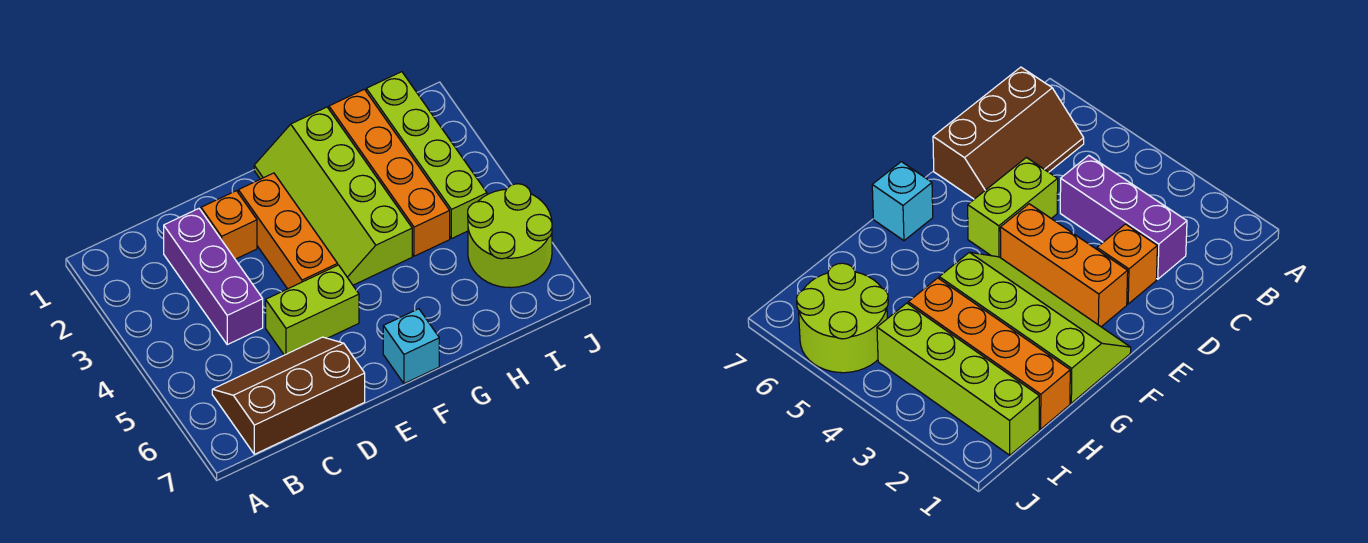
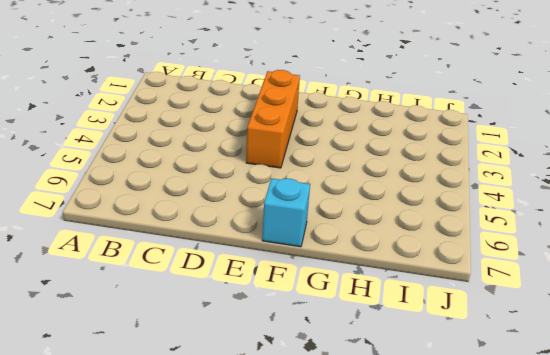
none -> brown 2x3 slope [212,337,365,454]
none -> purple 1x3 brick [164,209,263,345]

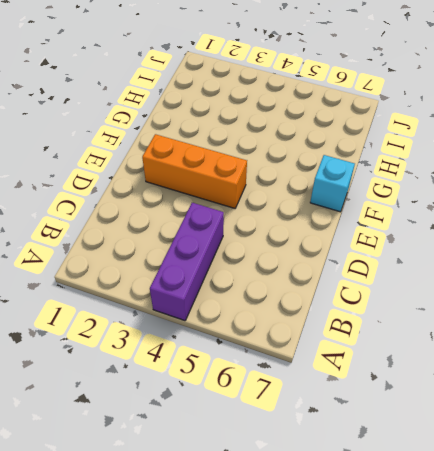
purple 1x3 brick [150,203,224,321] -> purple 1x3 brick turned to [164,209,263,345]
none -> brown 2x3 slope [212,337,365,454]
none -> orange 1x1 brick [201,191,257,259]

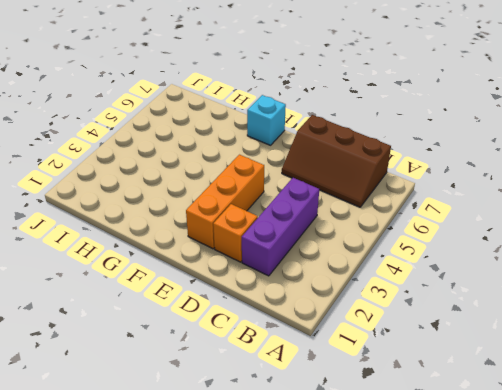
none -> lime 1x2 brick [266,265,359,355]
none -> lime 2x4 slope [254,107,412,285]

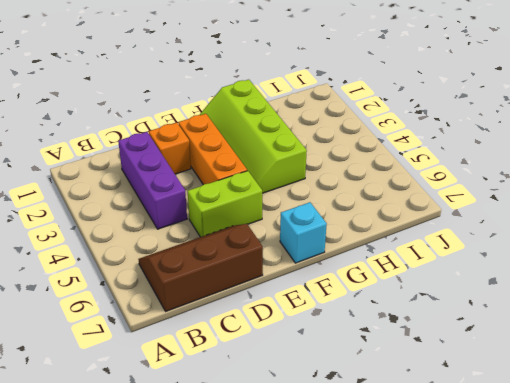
none -> orange 1x4 brick [329,89,450,256]
none -> lime 1x4 brick [366,72,487,239]

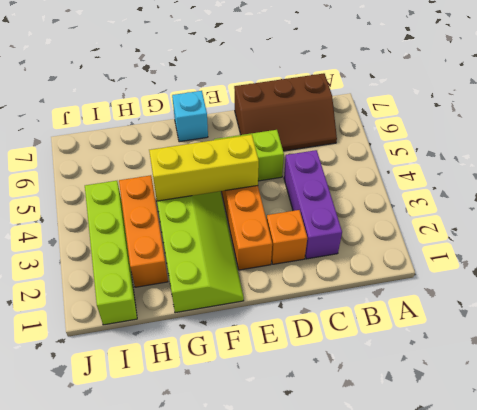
yellow 1x3 brick [149,135,259,201] -> none
orange 1x3 brick [119,175,168,287] -> orange 1x4 brick [329,89,450,256]
none -> lime 2x2 round brick [468,184,552,288]

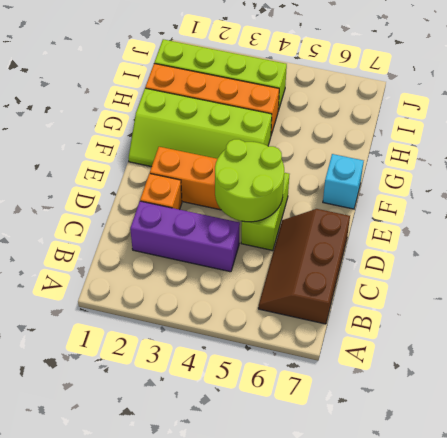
lime 2x2 round brick [215,139,284,222] -> lime 2x2 round brick moved to [468,184,552,288]

